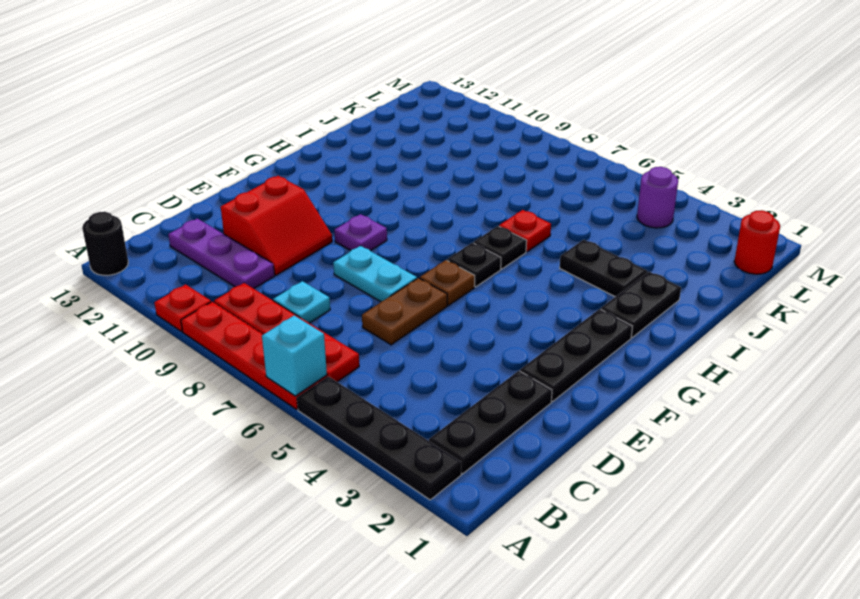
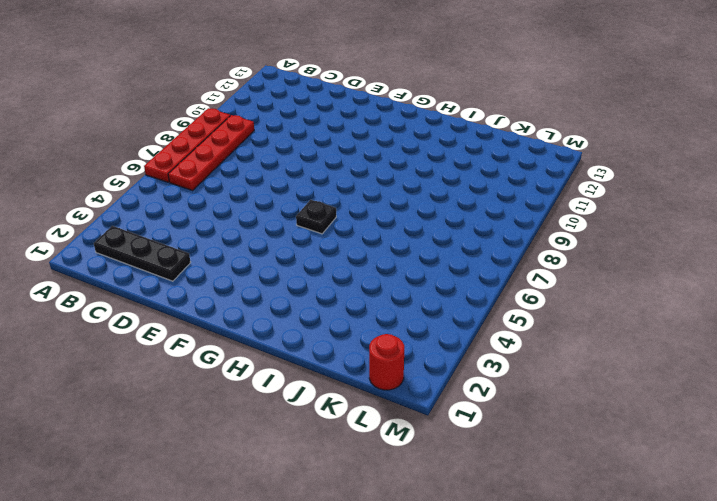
none -> black 1x4 plate [297,376,461,500]
none -> red 1x1 plate [154,284,211,332]
none -> black 1x1 round brick [82,212,128,275]

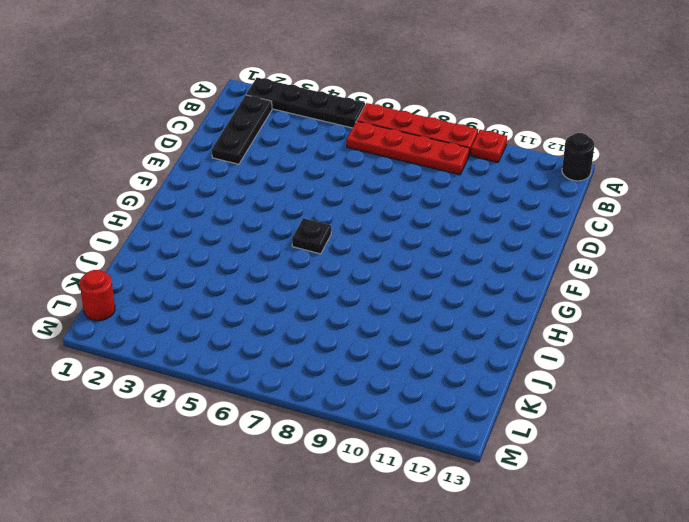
none -> cyan 1x1 plate [273,281,330,323]
none -> purple 1x3 plate [168,218,275,289]
none -> brown 1x2 plate [362,278,447,345]

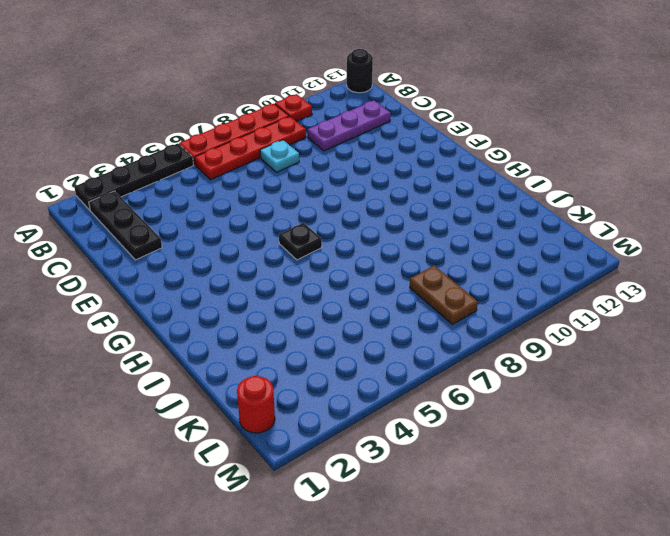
brown 1x2 plate [410,266,478,324] -> brown 1x2 plate moved to [362,278,447,345]
none -> red 2x2 slope [221,176,332,275]
none -> black 1x3 plate [520,309,632,402]
none -> cyan 1x2 plate [333,246,417,302]

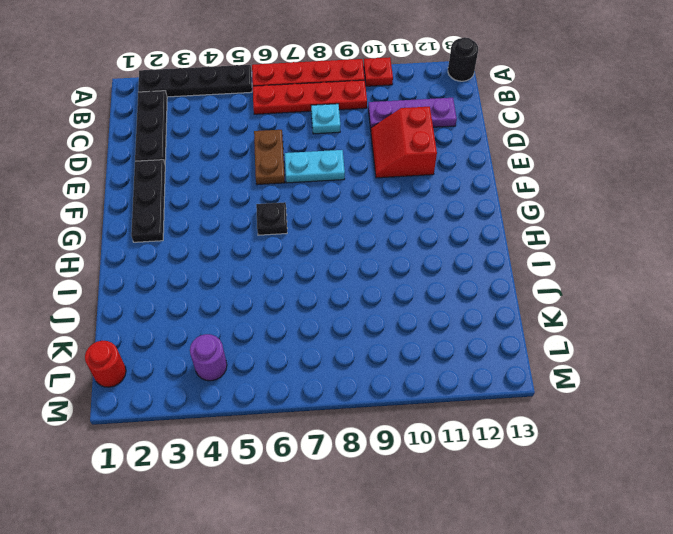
none -> brown 1x1 plate [420,260,475,305]
none -> purple 1x1 plate [334,214,387,251]
none -> black 1x2 plate [601,272,681,337]

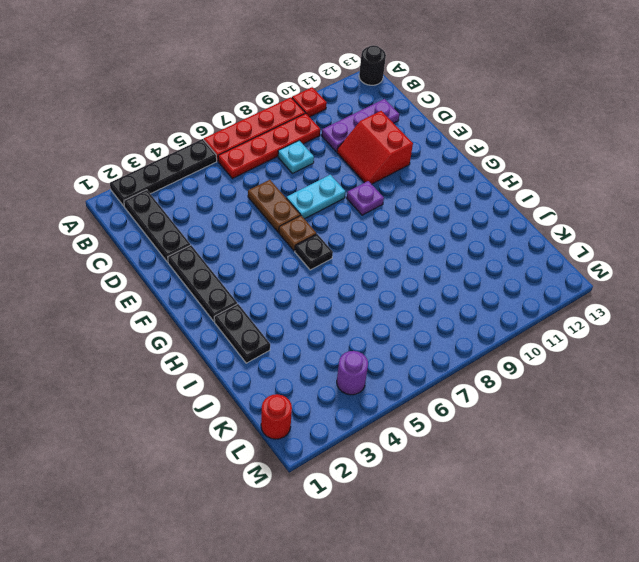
none -> black 1x1 plate [474,226,527,269]
none -> black 1x2 plate [560,240,647,297]
none -> red 1x1 plate [499,210,551,252]

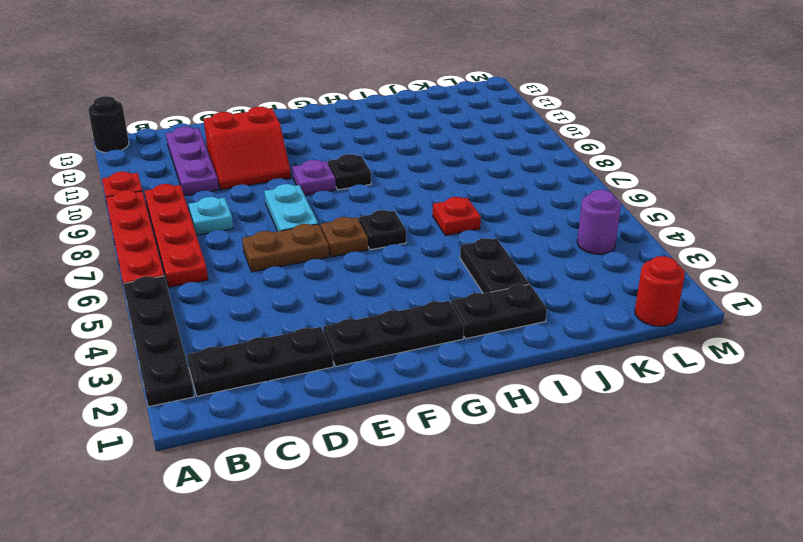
black 1x1 plate [328,154,371,190] -> black 1x1 plate moved to [474,226,527,269]
none -> cyan 1x1 brick [262,315,327,396]

